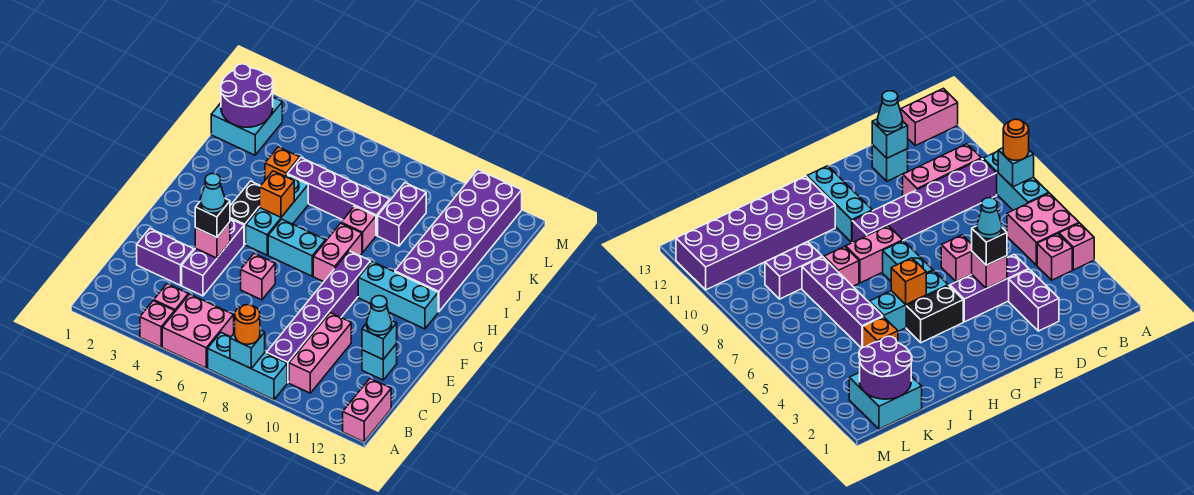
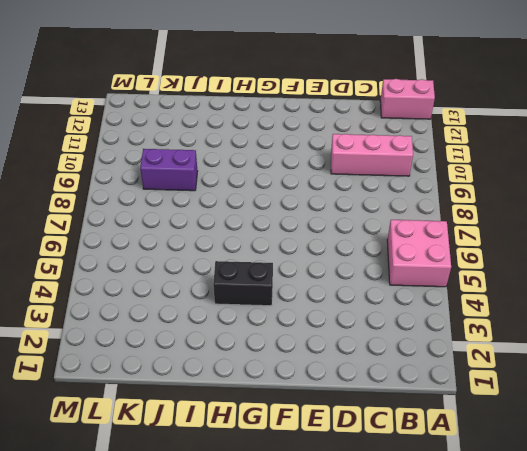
none -> pink 1x1 brick [140,301,175,347]
none -> cyan 1x3 brick [208,332,287,400]
none -> pink 1x1 brick [154,284,188,311]
none -> purple 1x6 brick [266,251,371,383]

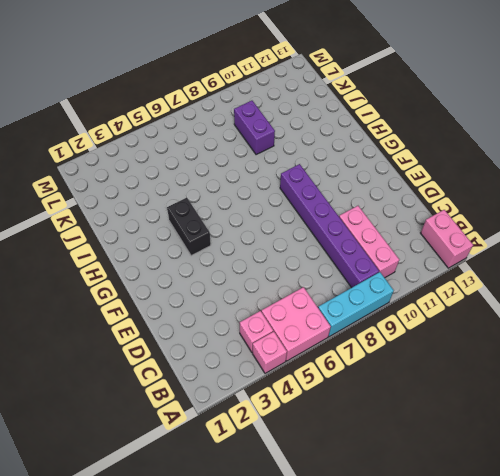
none -> purple 1x2 brick [137,229,194,285]
none -> purple 1x3 brick [182,219,244,296]
none -> cyan 1x1 brick [362,344,397,380]
none -> pink 1x1 brick [241,254,275,300]

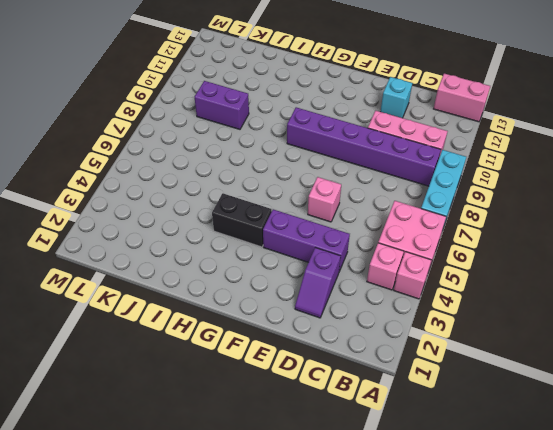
purple 1x2 slope [295,248,341,318] -> purple 1x2 brick [137,229,194,285]
none -> cyan 1x3 brick [246,175,308,255]
none -> cyan 1x2 brick [268,219,326,276]
none -> pink 1x2 brick [313,223,362,282]
none -> cyan 1x3 brick [358,262,438,329]

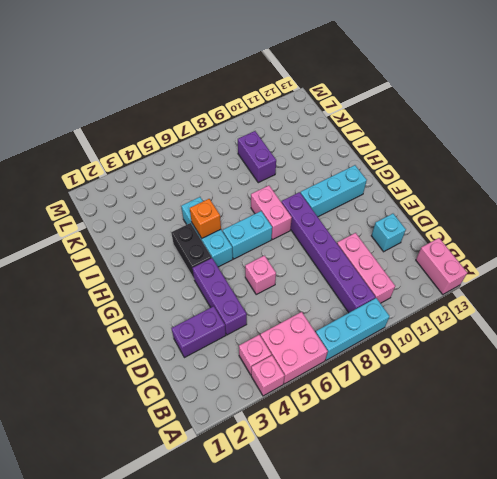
none -> purple 2x6 brick [395,170,522,312]
none -> pink 1x1 brick [341,206,376,253]
none -> orange 1x1 brick [265,147,300,180]
none -> purple 1x4 brick [287,158,390,236]

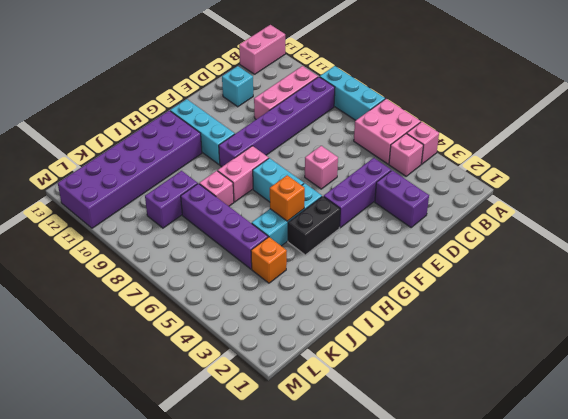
none -> cyan 2x2 brick [211,97,282,155]
none -> cyan 1x1 brick [230,330,265,369]
none -> cyan 1x1 brick [362,321,397,359]
none -> pink 1x1 brick [195,222,230,258]

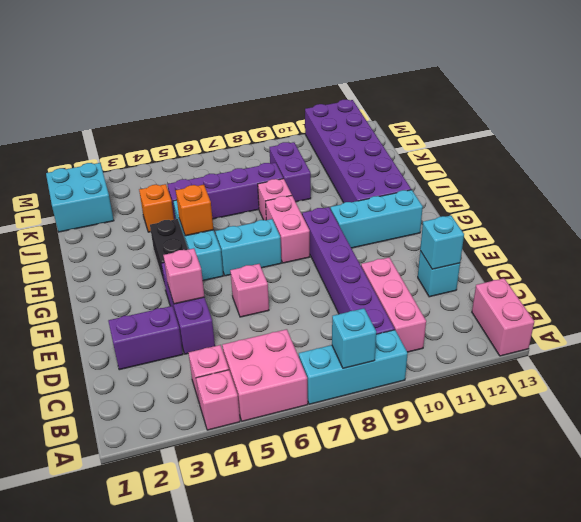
none -> purple 2x2 round brick [221,64,273,127]
none -> orange 1x1 round brick [235,305,260,344]
none -> cyan 1x1 cone [367,296,392,335]
none -> black 1x1 brick [195,199,230,238]

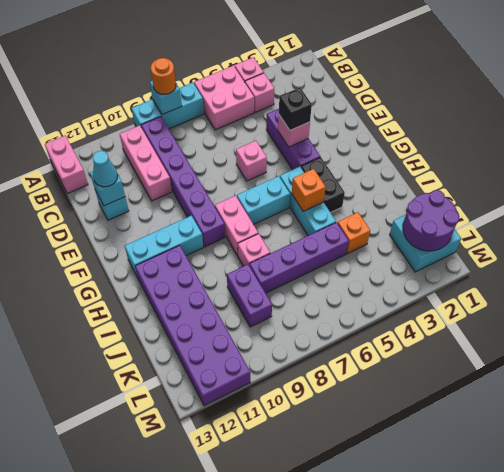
none -> purple 1x2 brick [137,229,194,285]
none -> cyan 1x1 cone [200,174,225,213]

